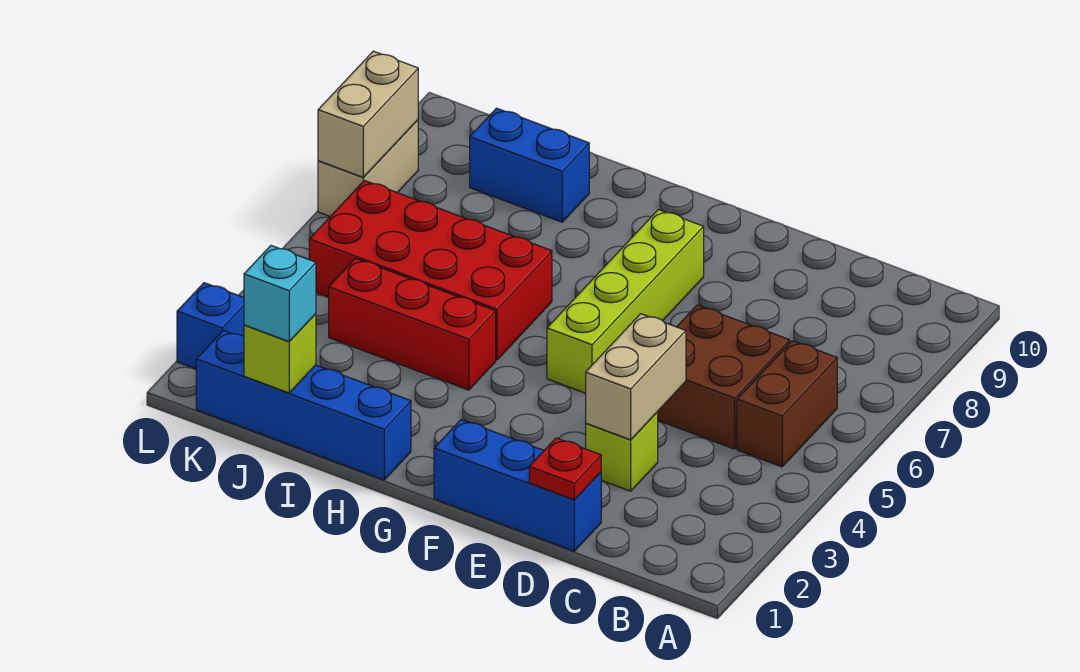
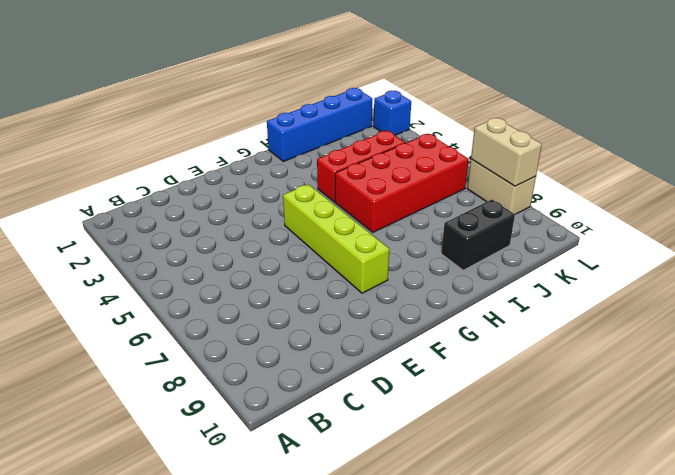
black 1x2 brick [441,200,515,270] -> blue 1x2 brick [470,108,589,222]
none -> brown 1x2 brick [737,341,837,467]
none -> brown 2x2 brick [658,305,790,449]
none -> blue 1x3 brick [434,420,601,551]

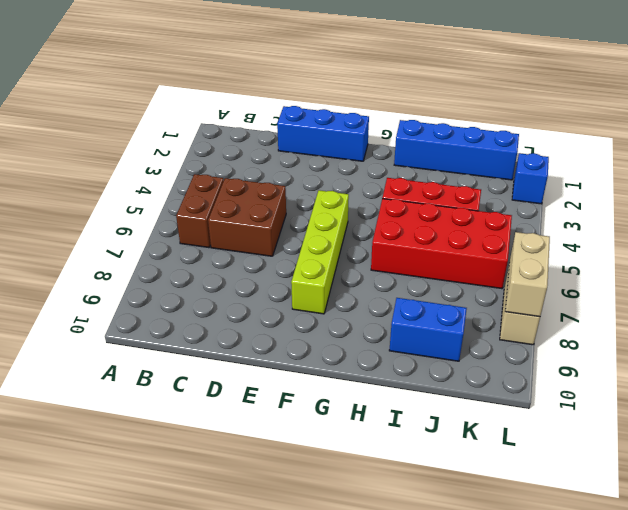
none -> lime 1x1 brick [586,412,658,491]
none -> red 1x1 plate [529,438,601,500]
none -> tan 1x2 brick [586,314,686,440]

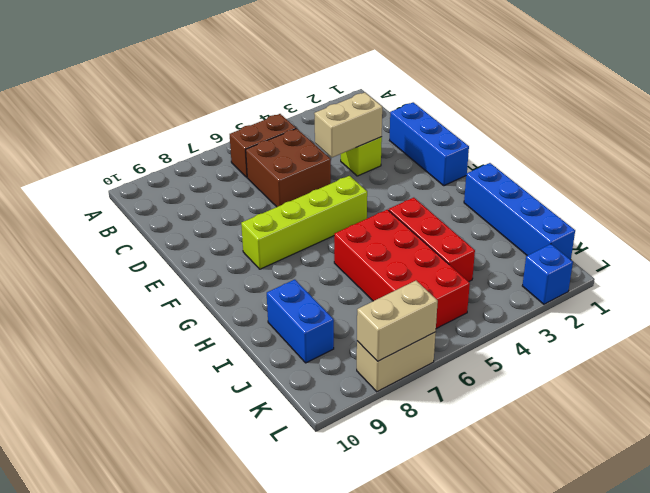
none -> red 1x1 plate [529,438,601,500]
none -> lime 1x1 brick [244,314,316,393]
none -> cyan 1x1 brick [244,246,316,341]

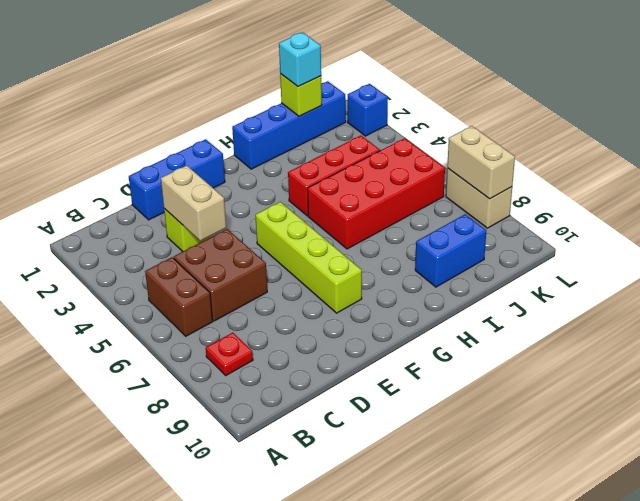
red 1x1 plate [206,333,253,375] -> red 1x1 plate moved to [529,438,601,500]

